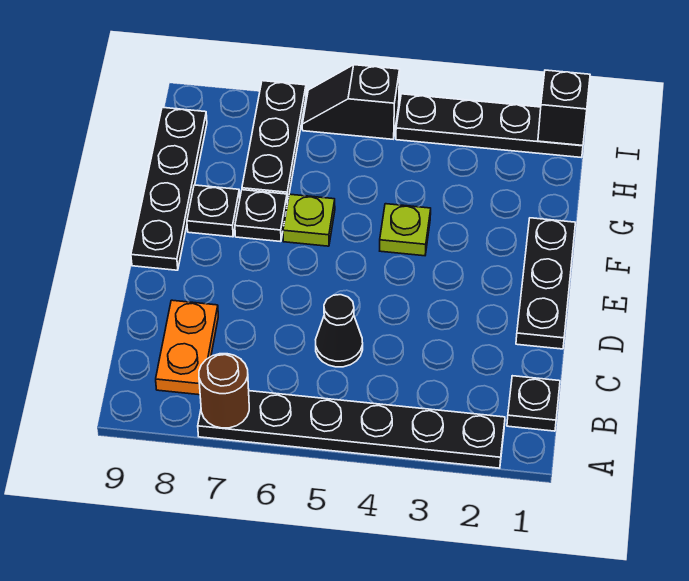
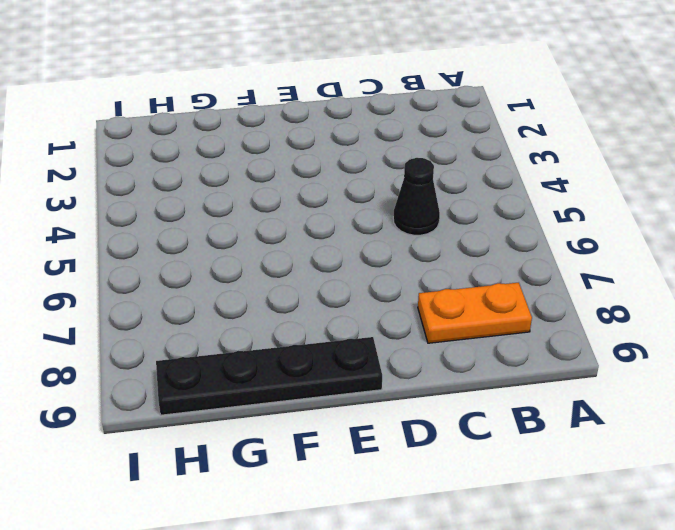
none -> black 1x6 plate [198,391,505,468]
none -> black 1x1 plate [507,376,560,431]
none -> black 1x3 plate [516,218,575,349]

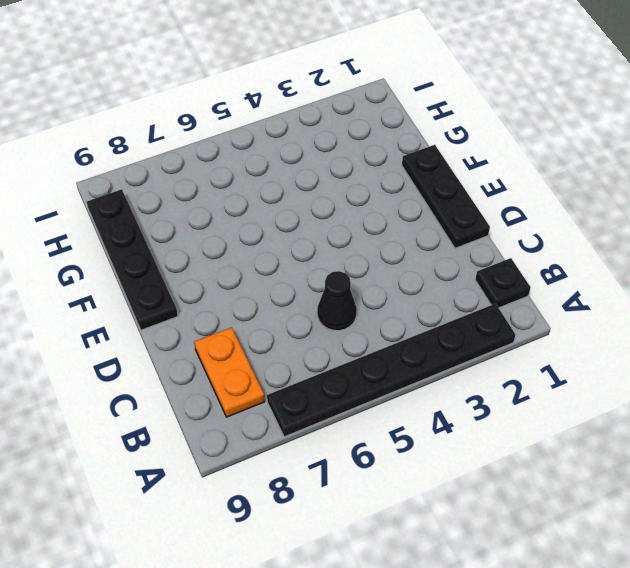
none -> lime 1x1 plate [380,204,431,256]
none -> lime 1x1 plate [283,194,335,246]
none -> black 1x1 plate [235,190,287,242]

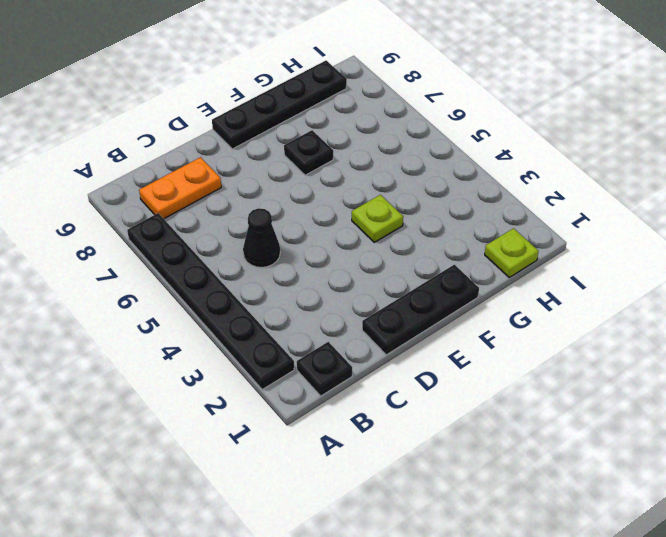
lime 1x1 plate [485,228,538,277] -> lime 1x1 plate moved to [283,194,335,246]
none -> black 1x1 plate [187,185,240,237]
none -> black 1x3 plate [242,81,306,204]
none -> black 1x4 plate [396,94,583,158]

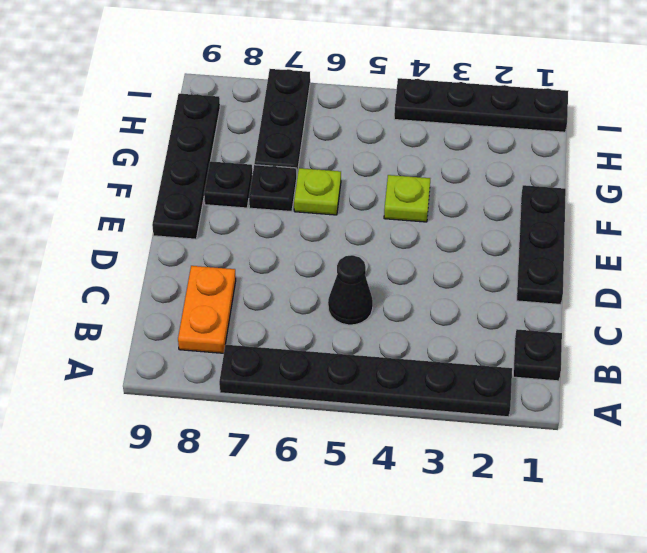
none -> black 1x2 slope [302,65,400,139]
none -> brown 1x1 round brick [199,354,249,428]
none -> black 1x1 brick [538,70,590,145]

